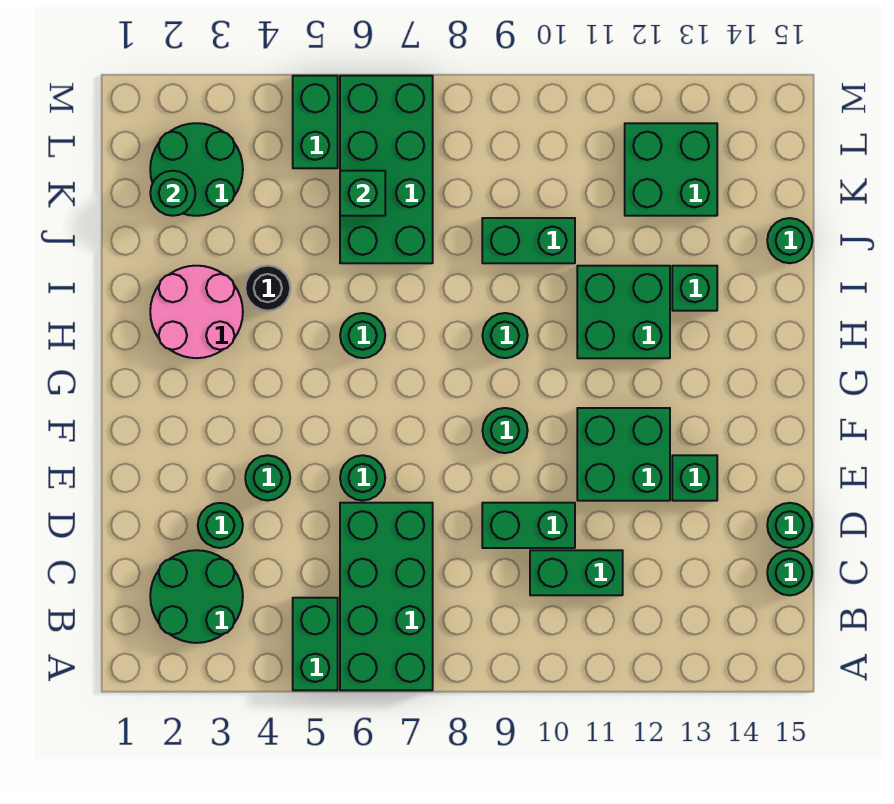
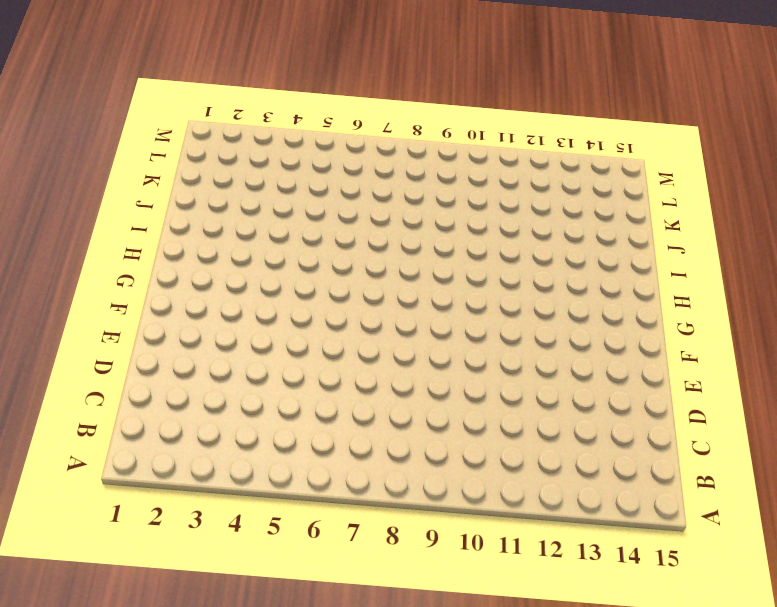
none -> green 1x2 brick [293,598,338,690]
none -> green 2x4 brick [340,503,433,690]
none -> green 2x2 round brick [150,550,243,643]

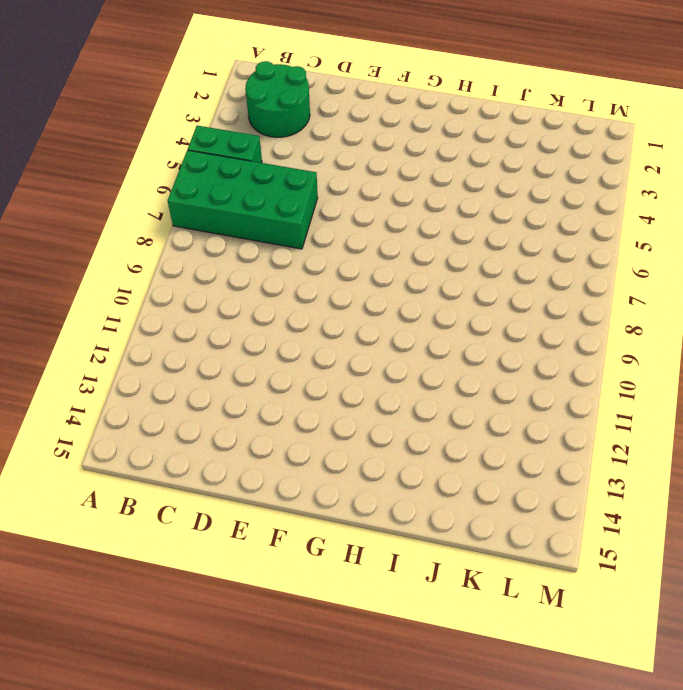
none -> green 1x2 brick [530,550,623,595]
none -> green 1x1 round brick [767,550,812,595]
none -> green 1x1 round brick [198,503,243,548]

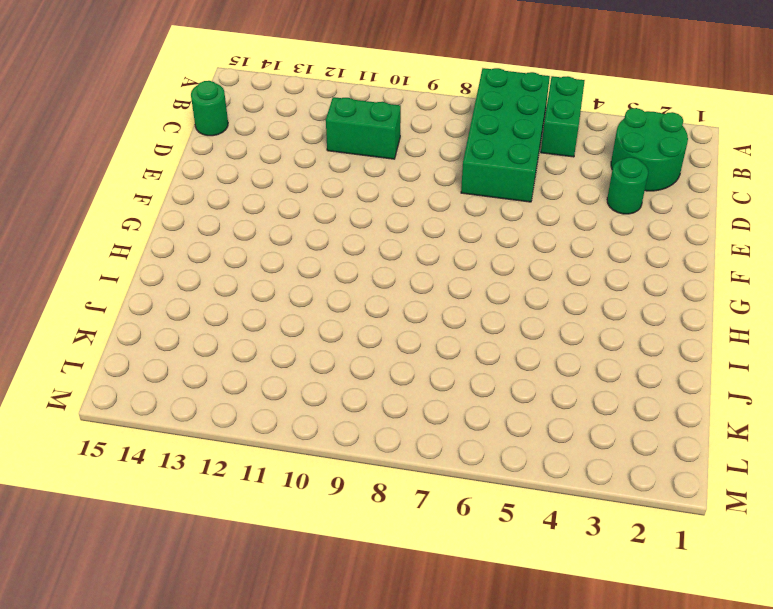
none -> green 1x2 brick [482,503,575,548]
none -> green 1x1 round brick [767,503,812,548]
none -> green 1x1 round brick [245,455,290,501]

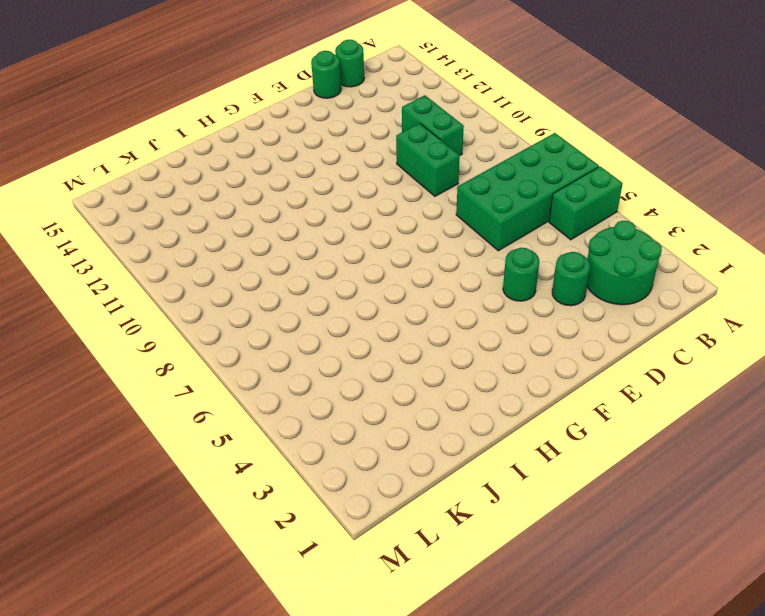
none -> green 1x1 round brick [340,455,385,501]
none -> green 2x2 brick [577,408,670,501]
none -> green 1x1 brick [672,455,717,501]

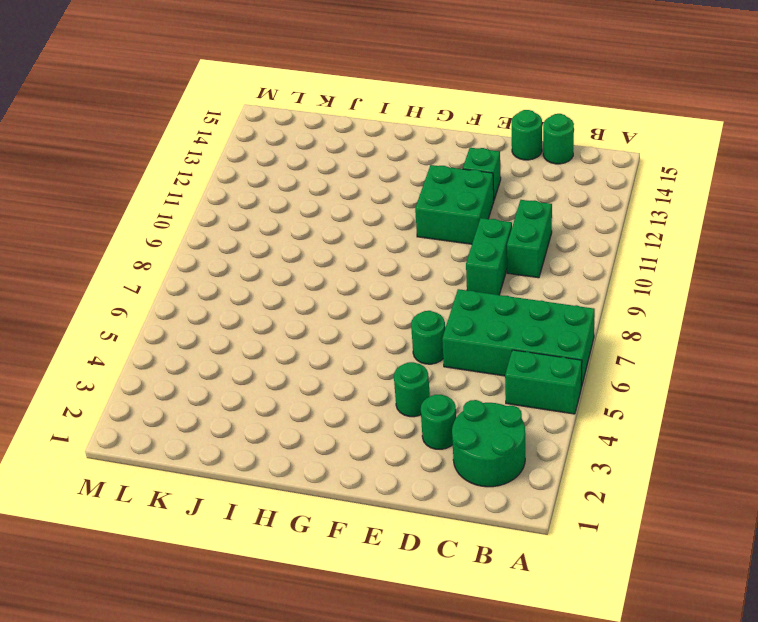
none -> green 1x1 round brick [482,408,528,453]
none -> pink 2x2 round brick [150,266,243,358]
none -> green 1x1 round brick [340,313,385,358]

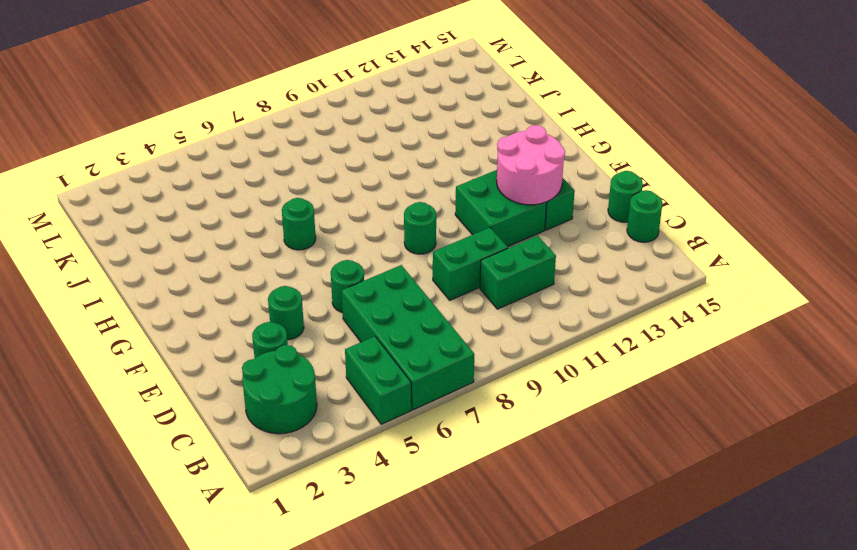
pink 2x2 round brick [497,125,565,205] -> pink 2x2 round brick moved to [150,266,243,358]
none -> green 1x1 round brick [482,313,528,358]
none -> green 2x2 brick [577,266,670,358]
none -> black 1x1 round brick [245,266,290,311]

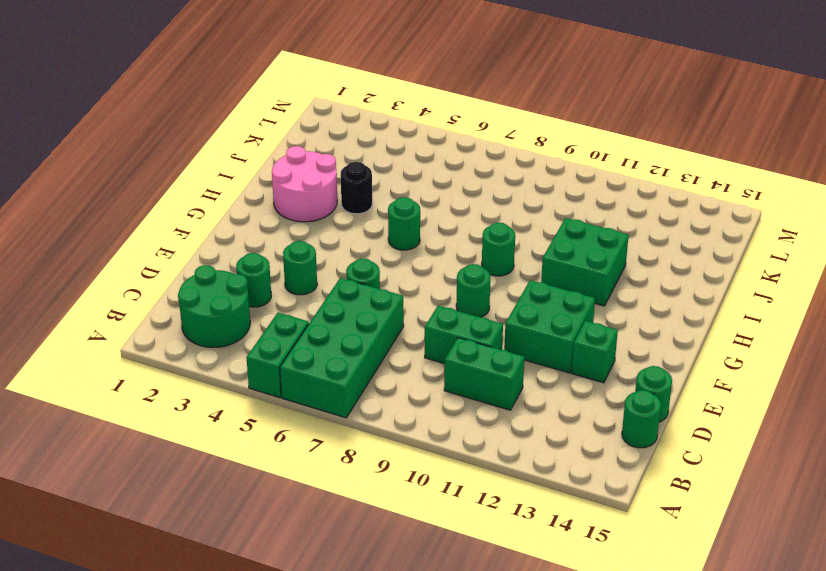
none -> green 1x1 brick [672,266,717,311]
none -> green 2x4 brick [340,76,433,263]
none -> green 1x2 brick [482,218,575,263]

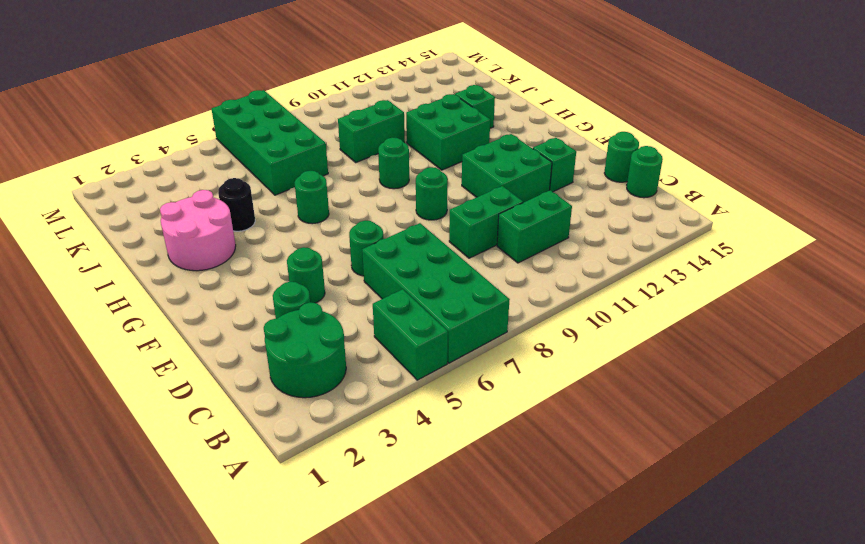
none -> green 1x1 round brick [767,218,812,263]
none -> green 2x2 round brick [150,123,243,216]
none -> green 2x2 brick [625,123,717,216]

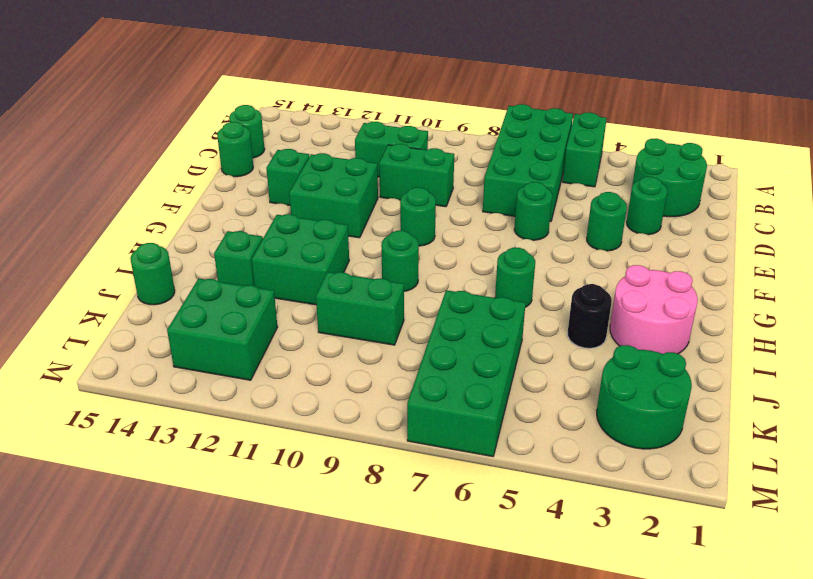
none -> green 1x2 brick [293,76,338,168]
none -> green 1x1 round brick [150,171,195,216]
none -> green 1x1 brick [340,171,385,216]

